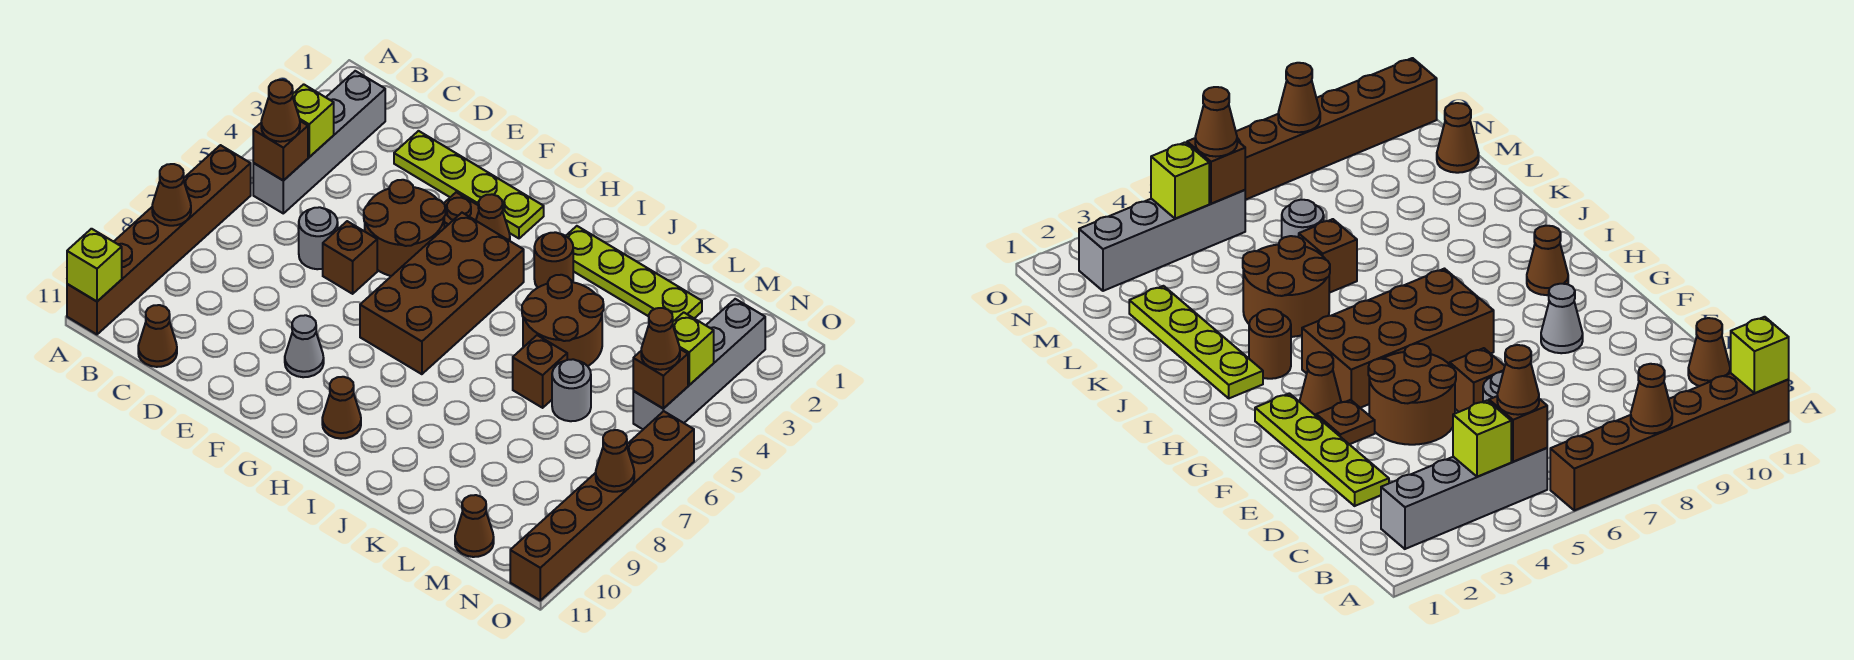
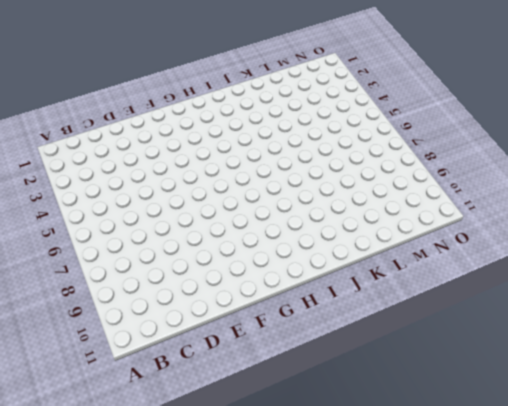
none -> brown 1x6 brick [67,145,251,334]
none -> grey 1x4 brick [253,71,385,213]
none -> brown 1x1 cone [138,305,177,367]

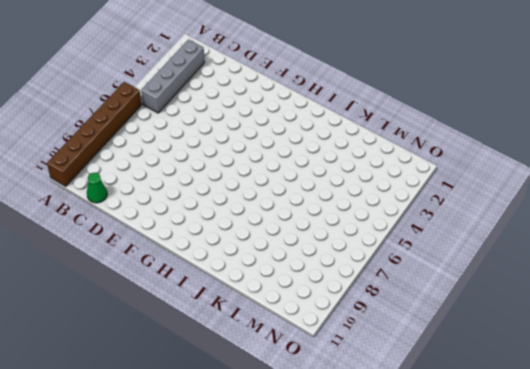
green 1x1 cone [87,173,107,203] -> brown 1x1 cone [138,305,177,367]
none -> lime 1x4 plate [394,131,544,238]
none -> grey 1x1 round brick [299,207,338,269]
none -> brown 2x2 round brick [364,180,445,276]

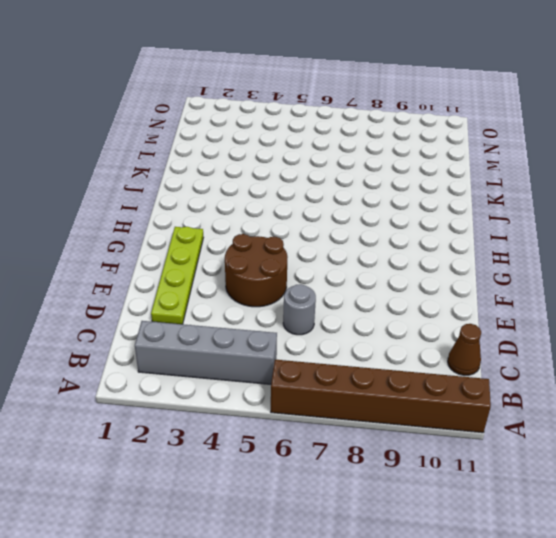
none -> brown 1x1 brick [323,221,377,294]
none -> brown 1x1 plate [444,192,479,228]
none -> grey 1x1 cone [285,315,324,377]

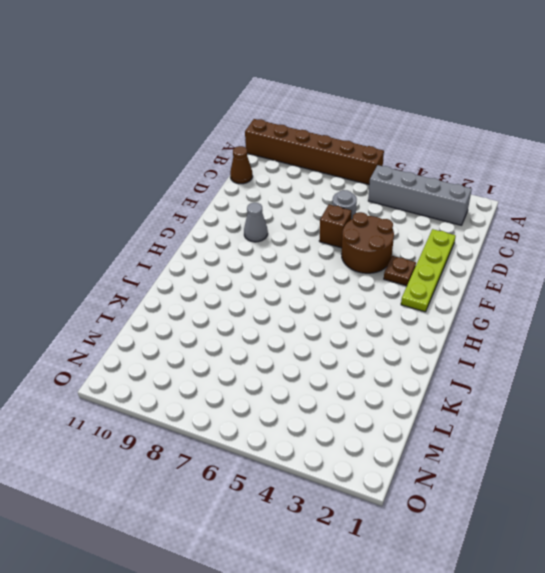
none -> brown 1x1 cone [476,194,510,241]
none -> brown 2x4 brick [360,213,524,374]
none -> brown 1x1 cone [322,377,361,439]

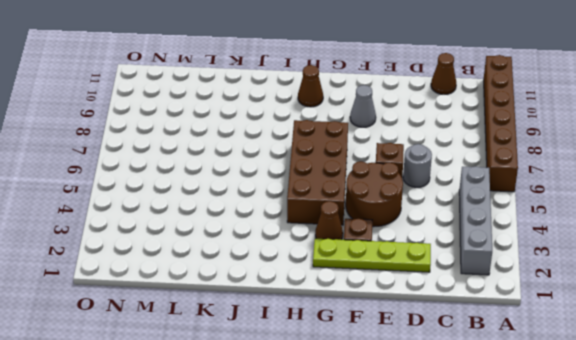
none -> lime 1x4 plate [566,226,702,321]
none -> brown 1x1 round brick [534,232,573,288]
none -> brown 2x2 round brick [522,275,604,366]

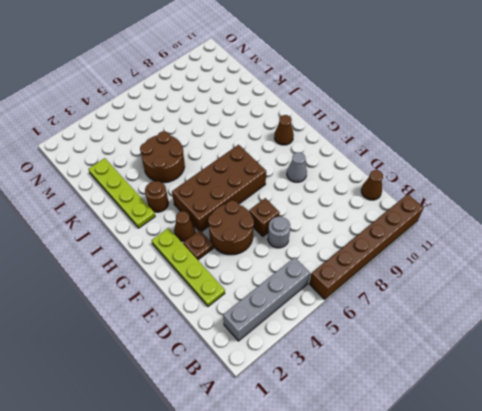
none -> brown 1x1 brick [513,335,567,408]
none -> grey 1x1 round brick [552,359,591,421]
none -> brown 1x1 cone [455,495,494,557]

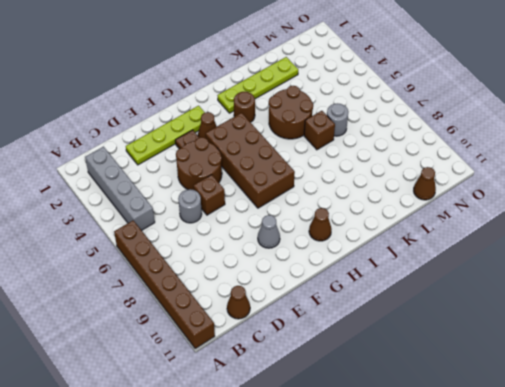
none -> grey 1x4 brick [633,299,765,429]
none -> brown 1x6 brick [510,411,694,600]
none -> brown 1x1 cone [152,164,191,226]

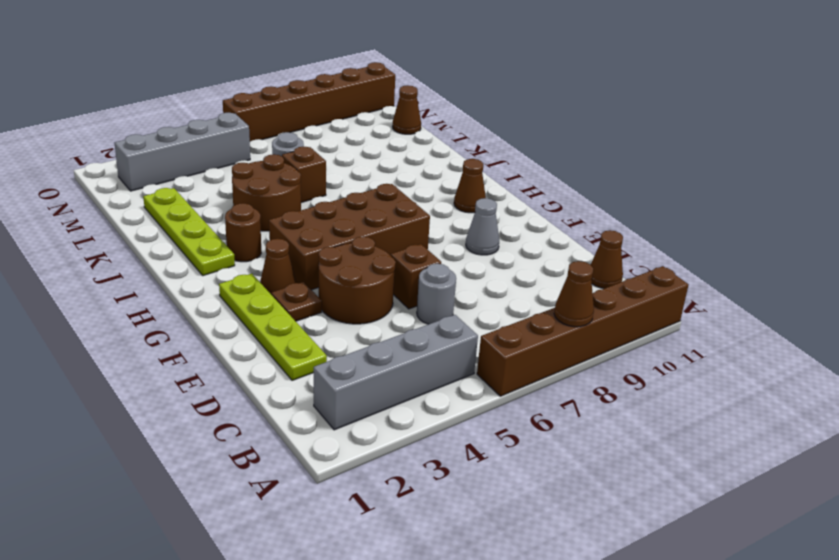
none -> lime 1x1 brick [67,229,122,301]
none -> lime 1x1 brick [293,84,334,157]
none -> brown 1x1 brick [253,121,308,181]

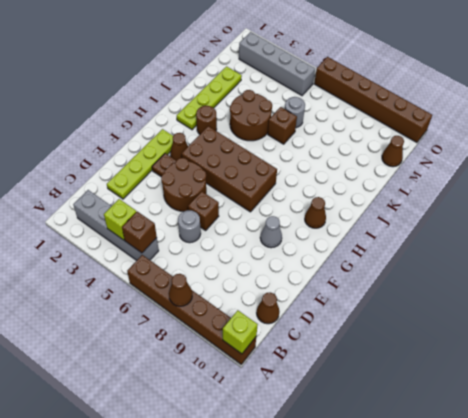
none -> lime 1x1 brick [673,312,714,385]
none -> brown 1x1 brick [633,349,688,409]
none -> brown 1x1 cone [596,430,634,492]

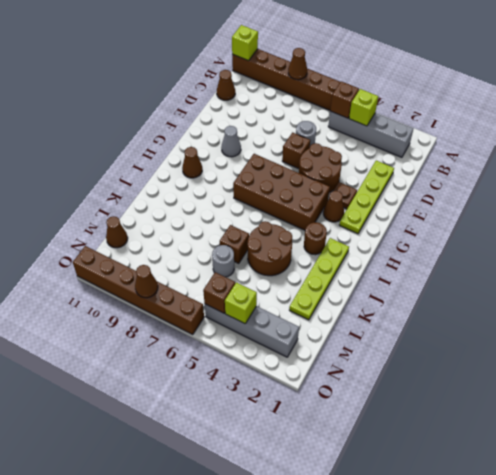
none -> brown 1x1 cone [261,80,300,142]
none -> brown 1x1 cone [641,308,680,370]

